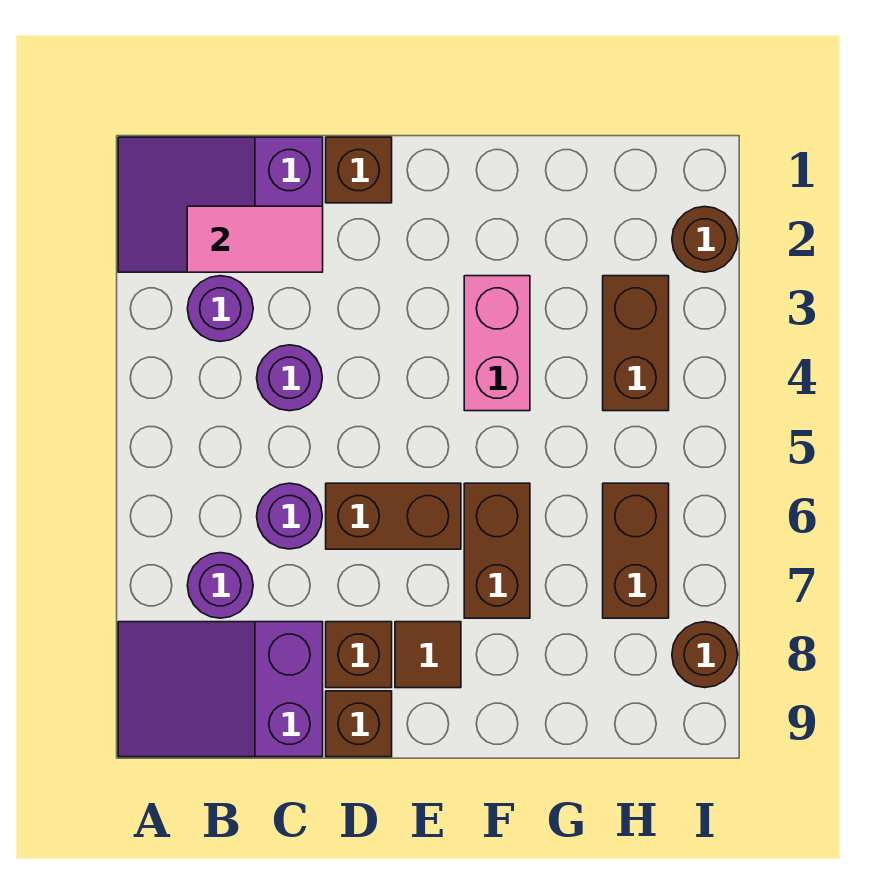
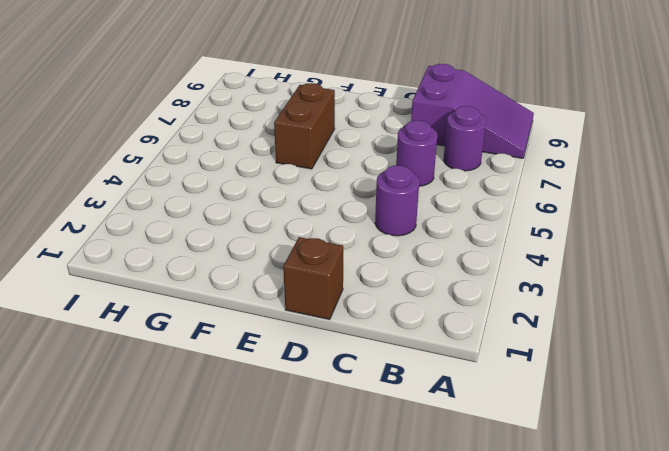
none -> purple 2x3 slope [118,137,323,272]
none -> purple 1x1 round brick [187,276,253,342]
none -> brown 1x2 brick [326,483,461,549]

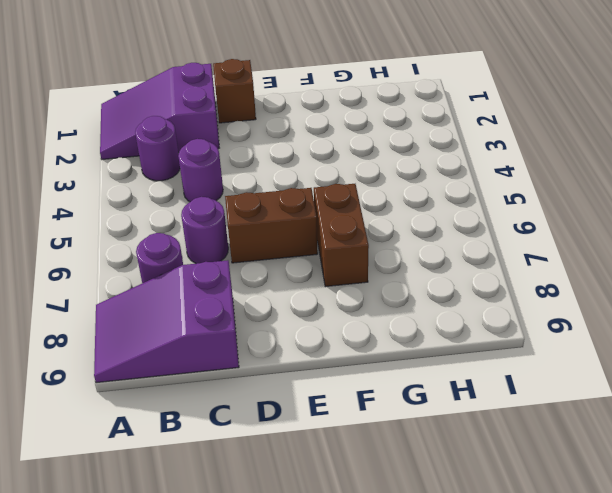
none -> brown 1x1 brick [326,622,392,688]
none -> brown 1x1 brick [326,691,392,757]
none -> brown 1x1 tile [395,622,461,688]

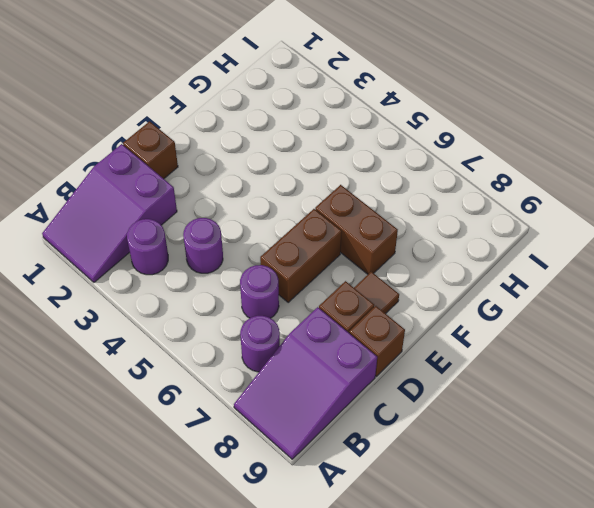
none -> pink 1x2 brick [464,276,530,411]
none -> brown 1x2 brick [603,276,669,411]
none -> brown 1x2 brick [603,483,669,618]

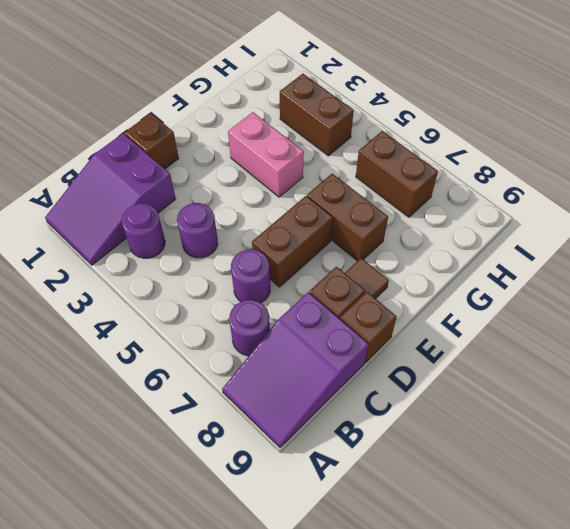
none -> brown 1x1 round brick [672,207,738,272]
none -> brown 1x1 round brick [672,622,738,688]
none -> pink 1x2 tile [187,206,323,272]

